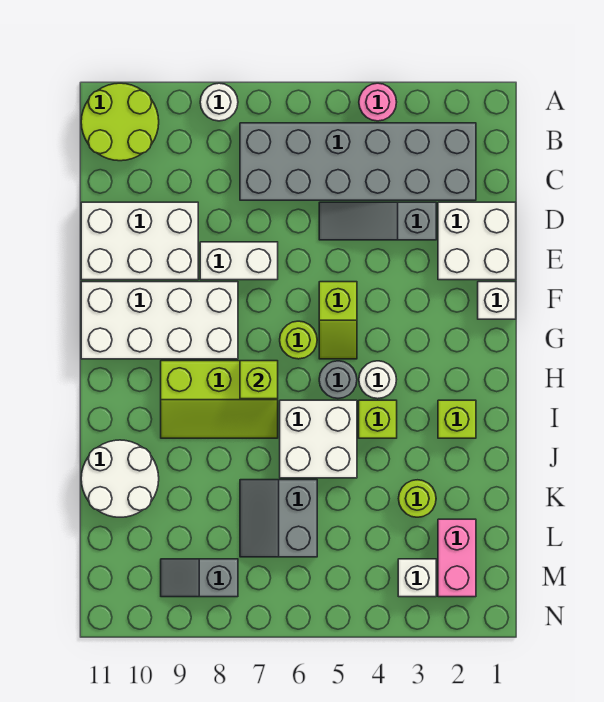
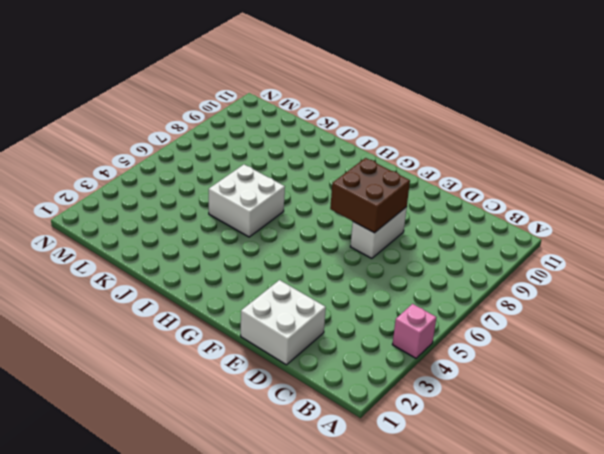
pink 1x1 brick [392,304,437,358] -> pink 1x1 round brick [359,83,397,121]
brown 2x2 brick [330,158,410,233] -> none
none -> white 1x1 round brick [200,83,238,121]
none -> lime 2x2 round brick [81,83,159,161]
none -> grey 2x6 brick [240,123,476,200]

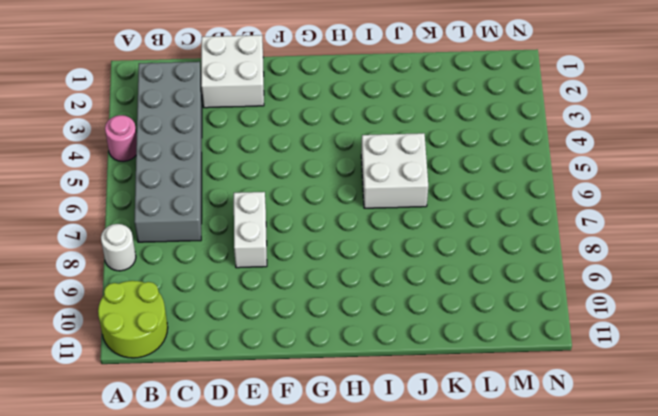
none -> grey 1x3 slope [319,202,436,240]
none -> white 2x3 brick [81,202,198,280]
none -> white 1x1 brick [478,282,516,319]

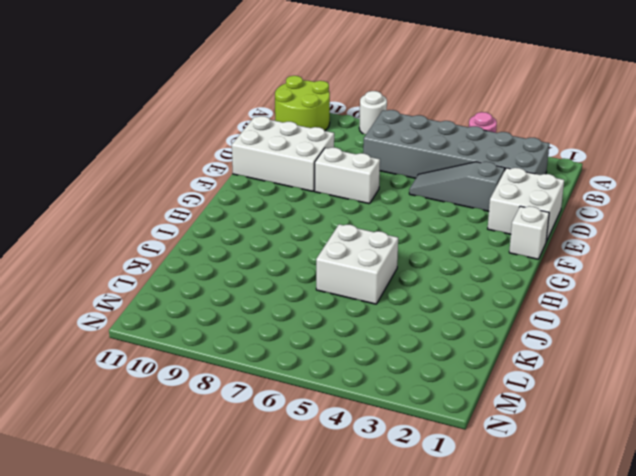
none -> lime 1x2 slope [319,282,357,359]
none -> white 2x4 brick [81,282,238,359]
none -> lime 1x1 round brick [280,321,317,359]

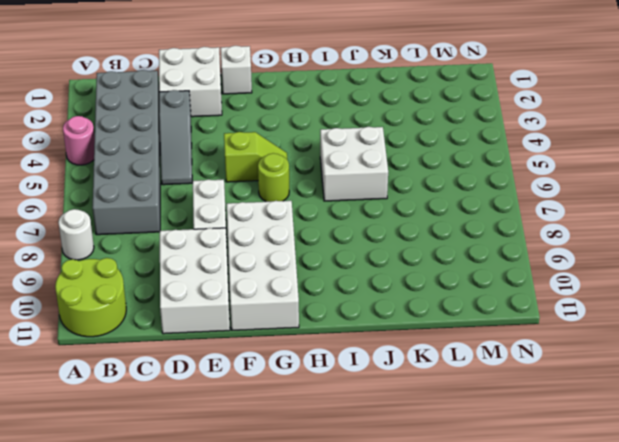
none -> white 1x1 round brick [359,361,397,399]
none -> grey 1x1 round brick [319,361,357,398]
none -> lime 2x3 slope [161,361,278,438]

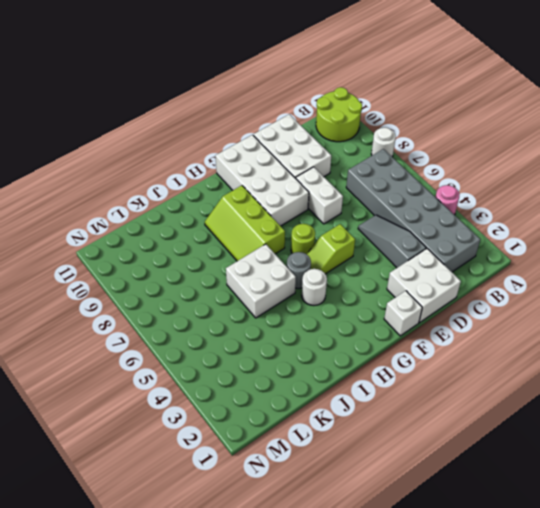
none -> lime 1x1 brick [438,400,476,438]
none -> lime 1x1 brick [359,400,397,438]
none -> white 2x2 round brick [81,440,159,517]

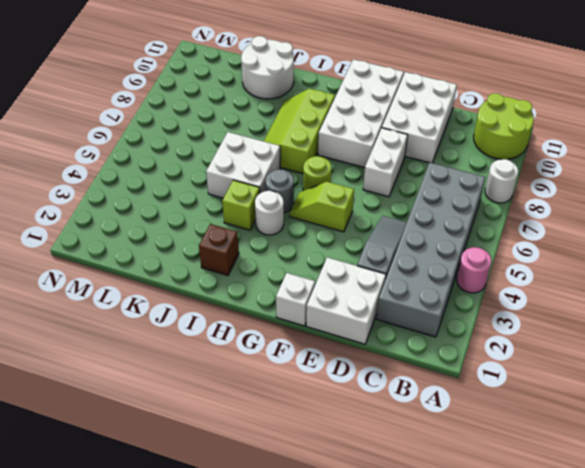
brown 1x1 brick [199,224,239,275] -> lime 1x1 brick [438,400,476,438]
none -> lime 1x1 round brick [399,480,436,517]
none -> grey 2x2 slope [240,480,317,557]
none -> pink 1x2 brick [438,519,476,597]

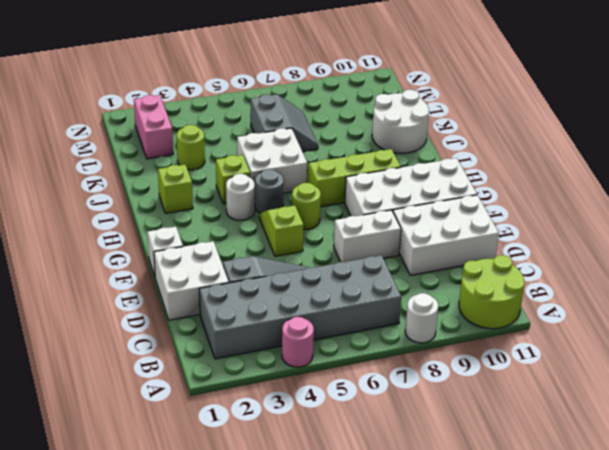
none -> white 1x1 brick [398,559,436,597]
none -> grey 1x2 slope [161,559,238,597]
none -> lime 1x1 brick [240,361,278,399]

